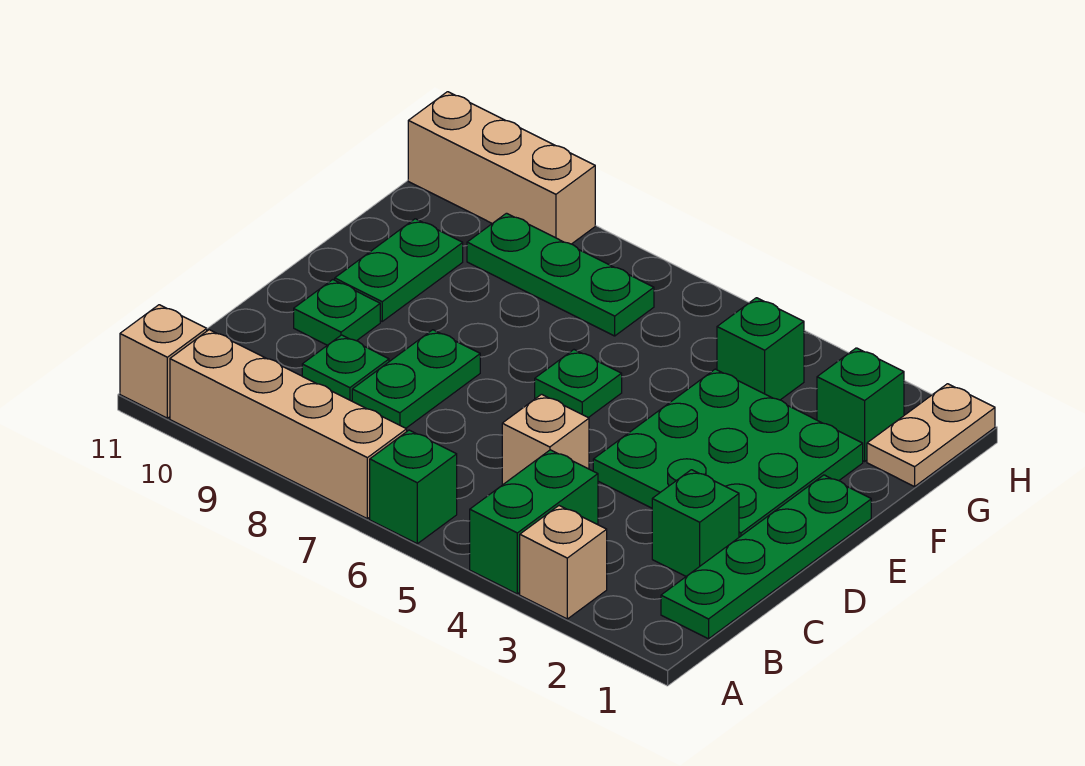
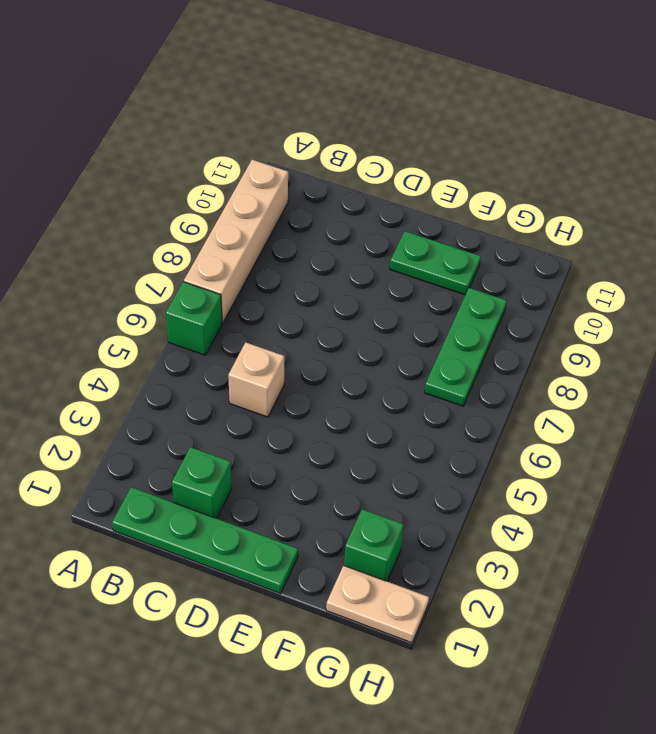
none -> tan 1x1 brick [520,506,607,619]
none -> green 1x2 brick [470,450,598,594]
none -> tan 1x1 brick [120,305,207,418]

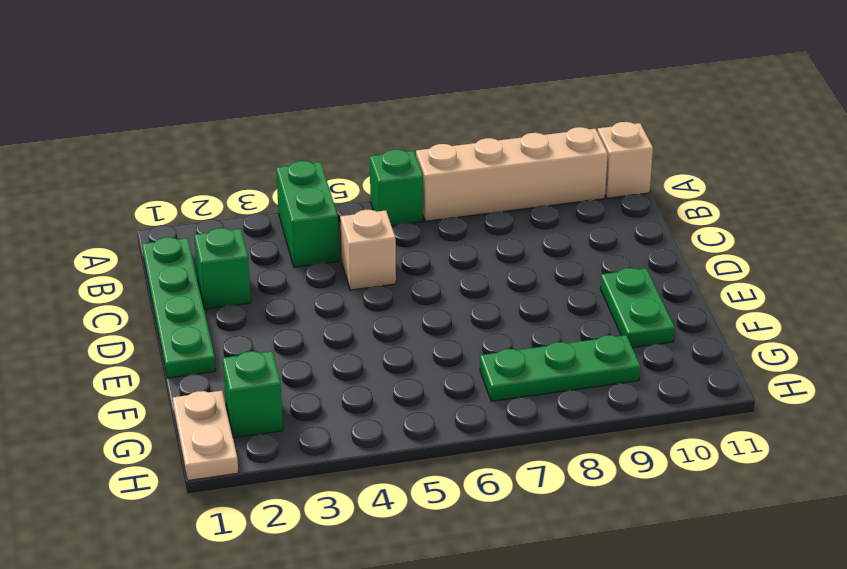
none -> tan 1x1 brick [520,506,607,619]
none -> green 1x2 plate [352,330,480,428]
none -> green 1x1 plate [302,335,389,401]

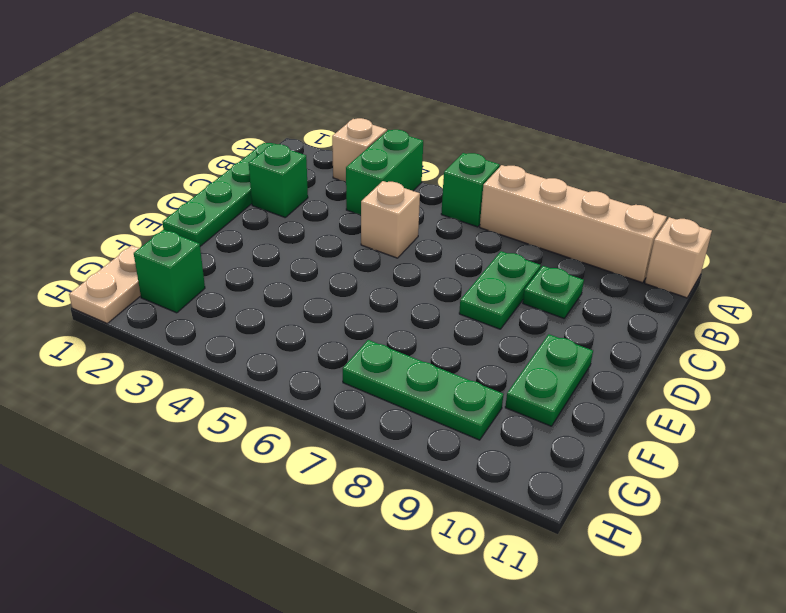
none -> green 3x3 plate [593,369,863,537]
none -> green 1x1 plate [294,280,380,345]
none -> green 1x1 plate [535,350,622,418]

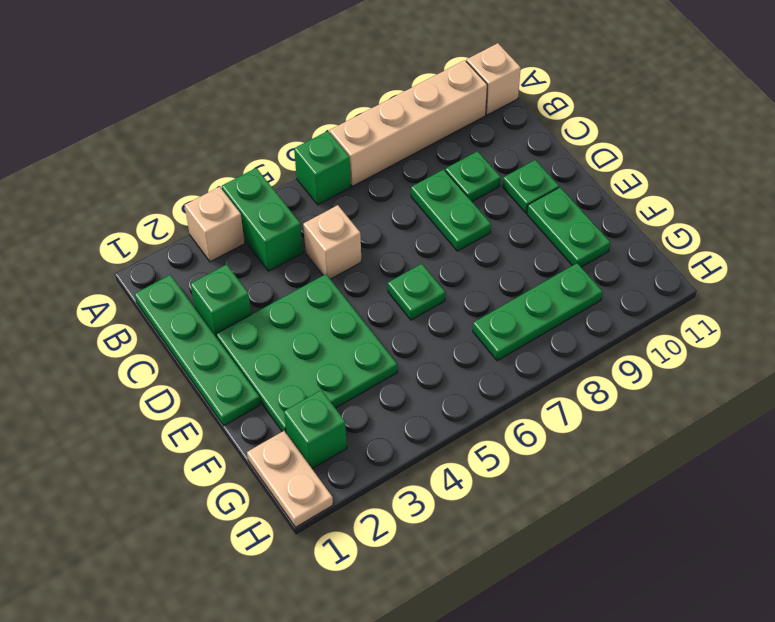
none -> green 1x1 brick [717,298,804,400]
none -> tan 1x3 brick [408,92,595,244]

